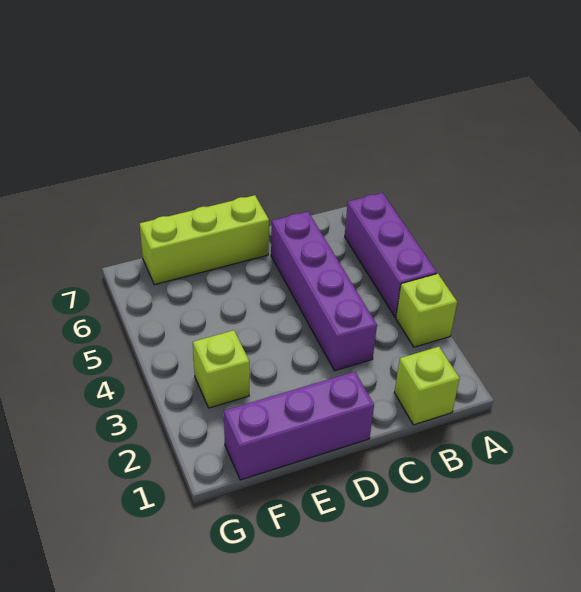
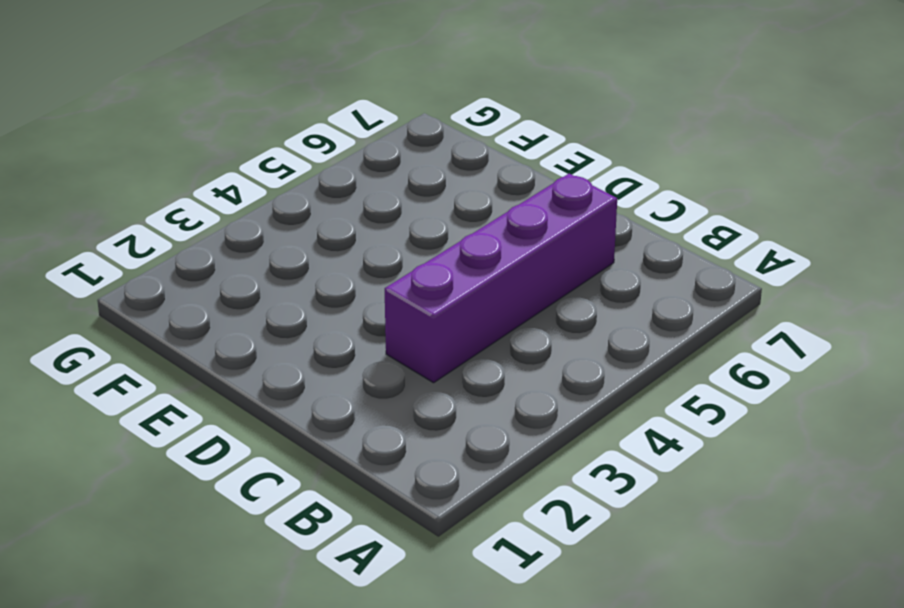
none -> lime 1x1 brick [396,274,457,347]
none -> purple 1x3 brick [345,193,437,317]

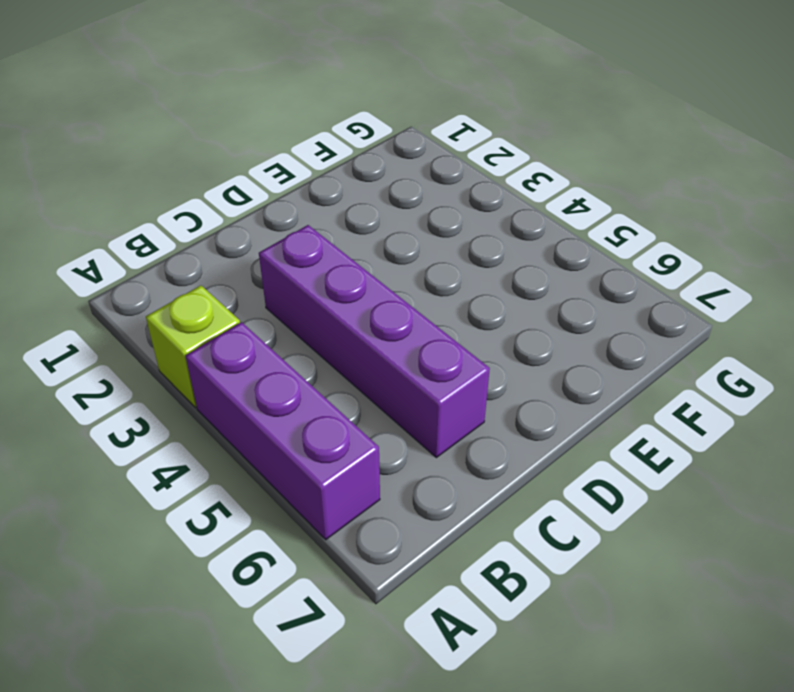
none -> lime 1x1 brick [394,347,460,425]
none -> purple 1x3 brick [224,372,374,480]

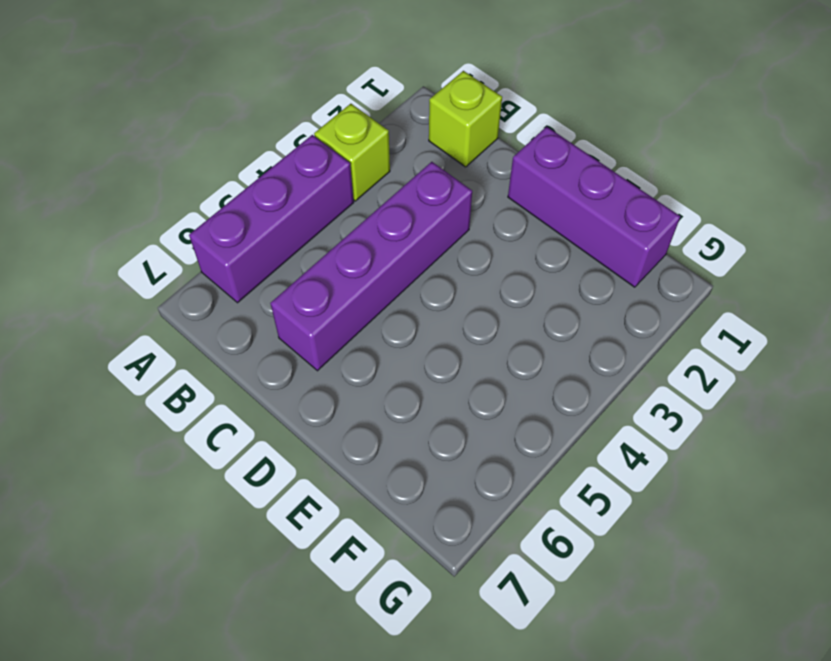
none -> lime 1x3 brick [140,195,269,285]
none -> lime 1x1 brick [193,330,250,408]

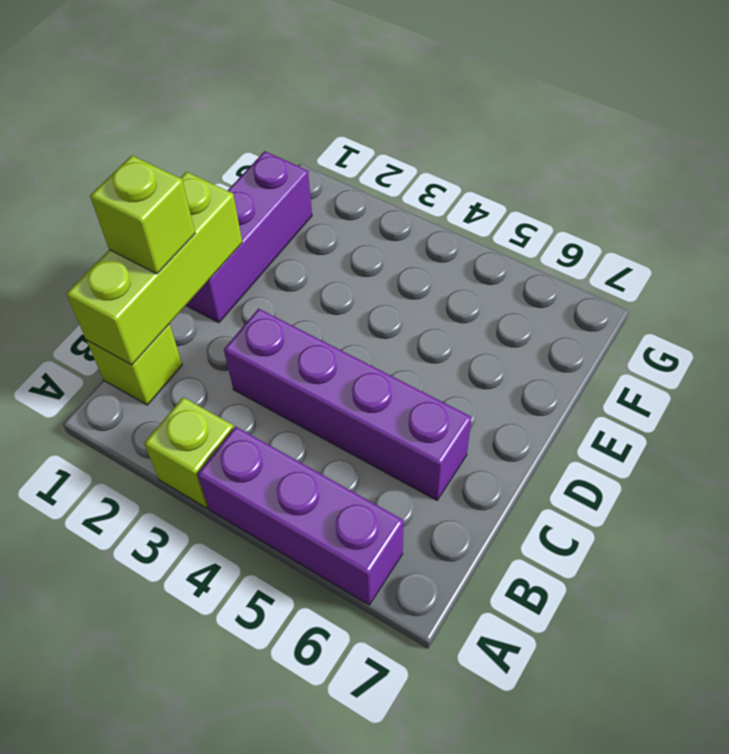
lime 1x3 brick [66,172,242,365] -> lime 1x3 brick moved to [140,195,269,285]
lime 1x1 brick [90,155,195,274] -> lime 1x1 brick moved to [193,330,250,408]

